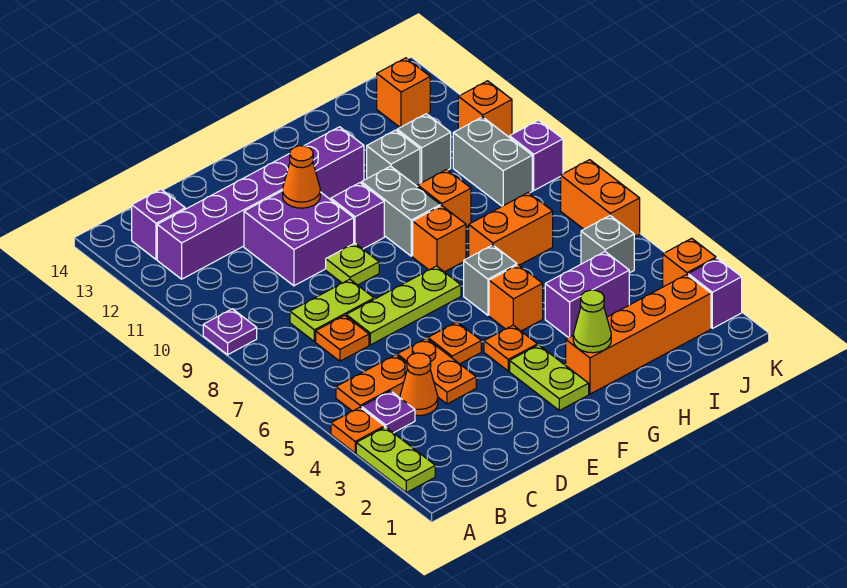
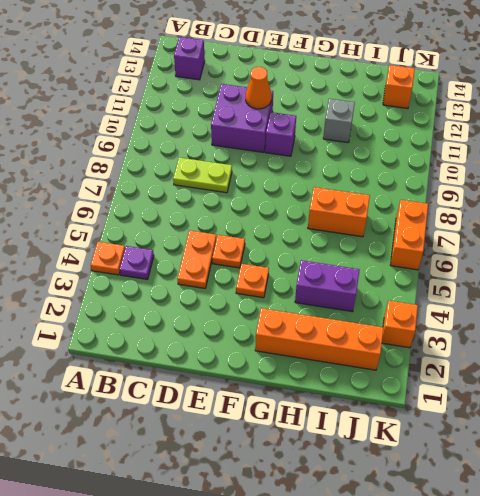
none -> lime 1x2 plate [356,427,435,492]
none -> purple 1x1 plate [203,309,257,355]
none -> orange 1x2 plate [336,355,407,411]
none -> purple 1x6 brick [157,127,364,279]

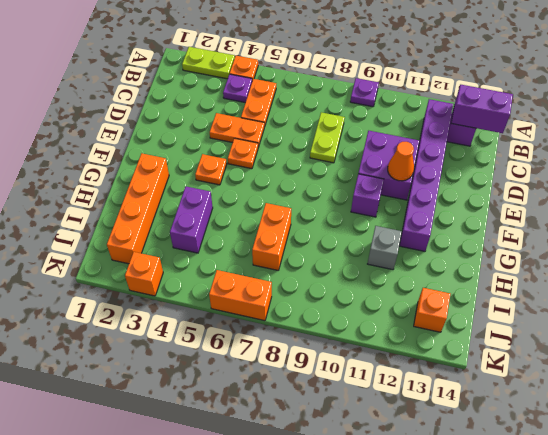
purple 1x2 brick [451,85,513,133] -> none
none -> orange 1x1 cone [400,353,438,416]
none -> orange 1x1 plate [316,315,369,361]
none -> lime 1x3 plate [346,266,461,345]
none -> lime 1x1 plate [326,243,379,285]

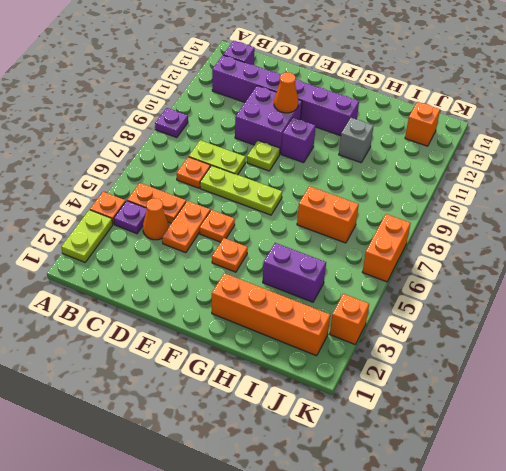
none -> lime 1x2 plate [510,345,589,410]
none -> orange 1x1 brick [489,265,543,331]
none -> grey 1x1 brick [464,245,517,315]
none -> orange 1x1 brick [413,206,466,272]

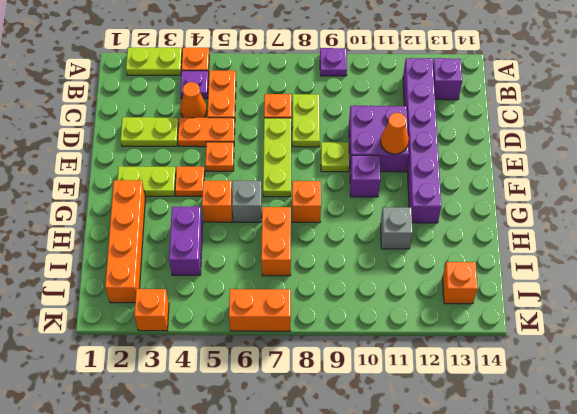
lime 1x2 plate [120,117,178,146] -> none
none -> grey 1x2 brick [361,166,440,256]
none -> orange 1x1 brick [417,170,471,227]
none -> grey 1x1 brick [397,114,451,183]
none -> grey 1x1 brick [581,216,634,273]

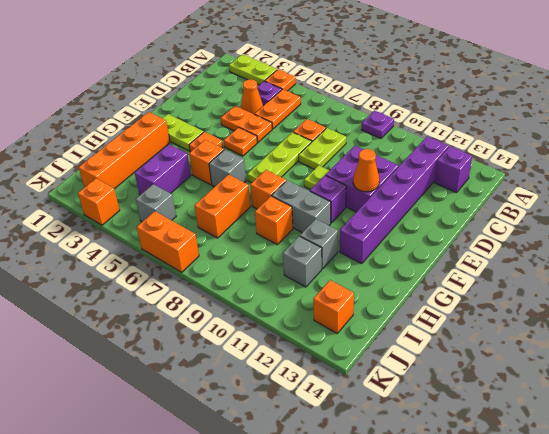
none -> grey 1x2 brick [453,117,532,206]
none -> purple 1x1 brick [688,258,742,328]
none -> purple 1x1 brick [509,120,563,190]
none -> orange 1x1 brick [458,81,512,137]

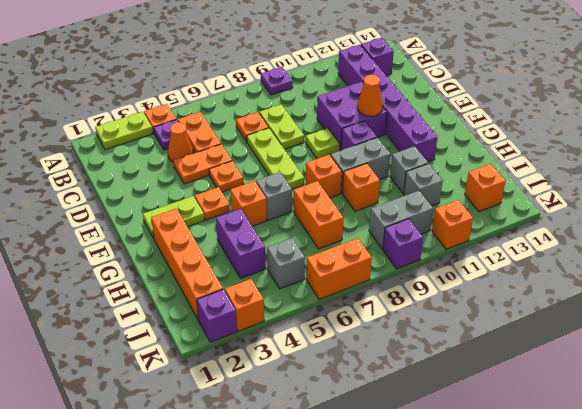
none -> lime 1x1 cone [573,290,611,353]

